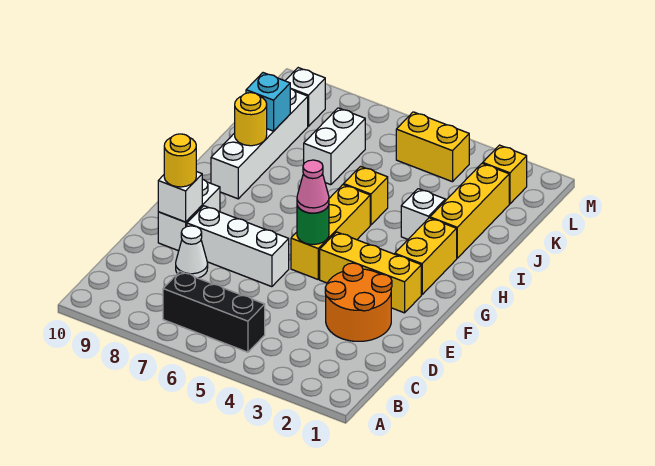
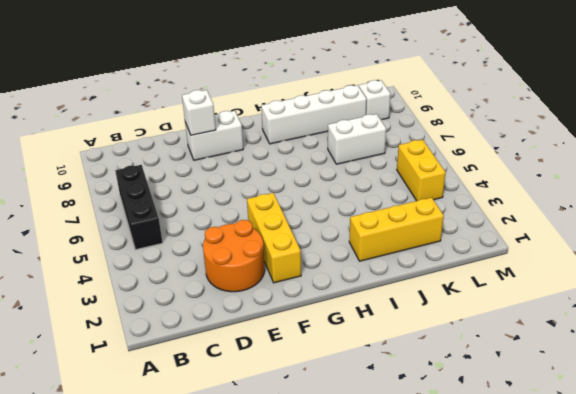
none -> white 1x1 cone [176,226,208,278]
none -> white 1x3 brick [187,206,289,287]
none -> yellow 1x3 brick [291,185,370,279]

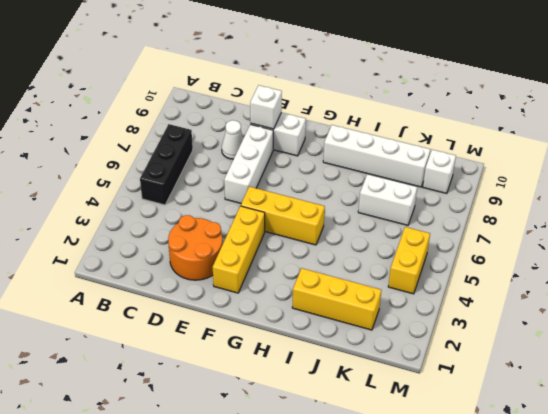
none -> yellow 1x2 brick [395,218,457,295]
none -> white 1x1 brick [401,189,445,239]
none -> yellow 1x1 brick [344,166,388,225]

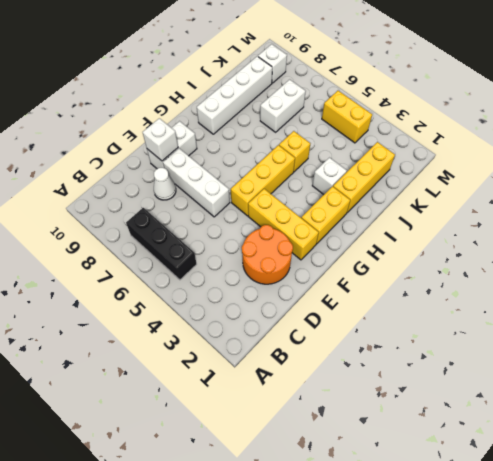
none -> yellow 1x1 brick [483,145,527,204]
none -> green 1x1 round brick [297,205,329,244]
none -> yellow 1x1 round brick [235,93,267,146]

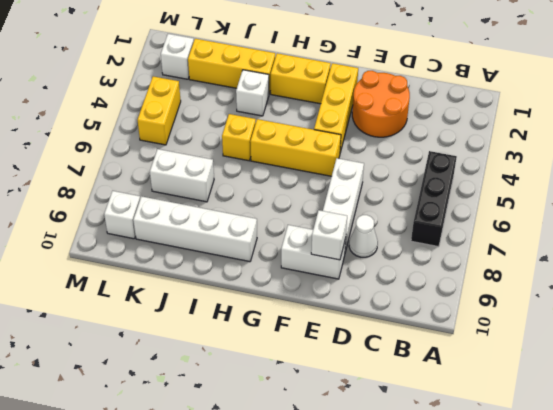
white 1x1 brick [161,34,194,79] -> yellow 1x1 brick [483,145,527,204]
none -> green 1x1 round brick [297,205,329,244]
none -> yellow 1x1 round brick [235,93,267,146]
none -> cyan 1x1 brick [246,73,290,131]

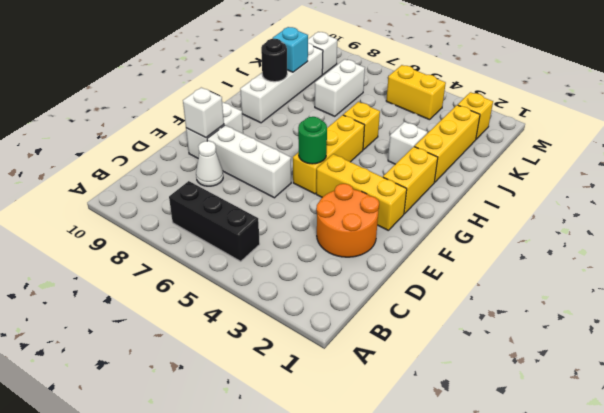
black 1x1 round brick [261,39,287,82] -> yellow 1x1 round brick [235,93,267,146]
none -> yellow 1x1 round brick [164,134,196,187]
none -> pink 1x1 cone [297,160,329,213]

